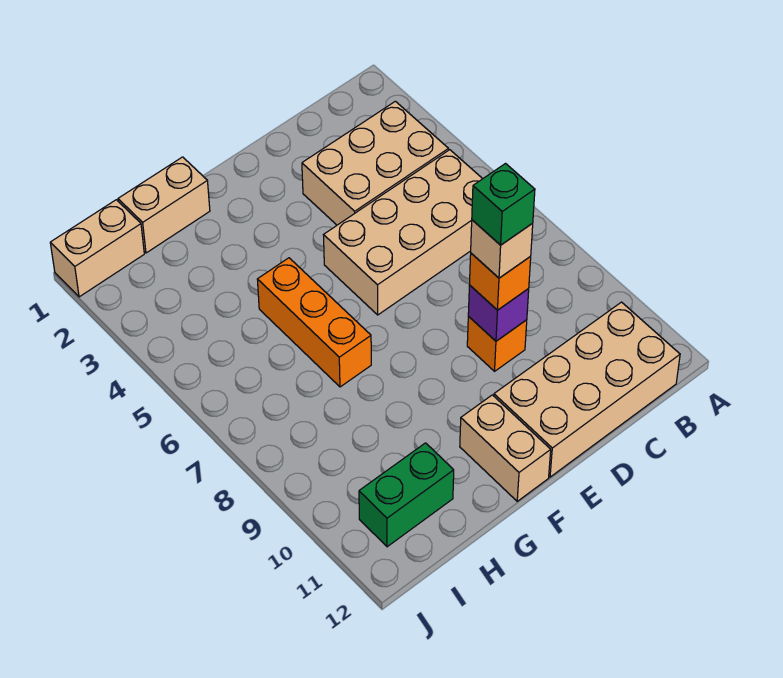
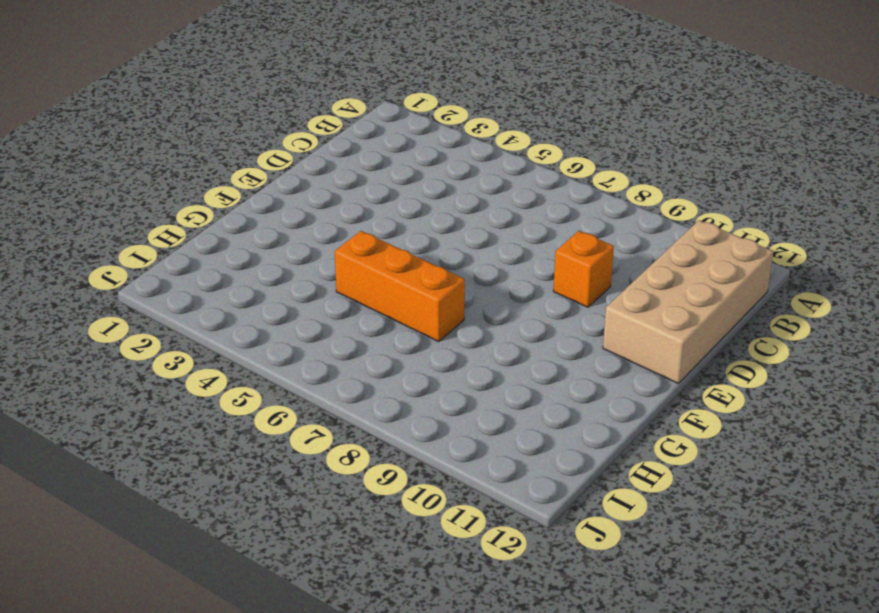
none -> tan 2x3 brick [302,101,449,225]
none -> tan 2x4 brick [324,150,482,315]
none -> tan 1x2 brick [460,395,551,501]

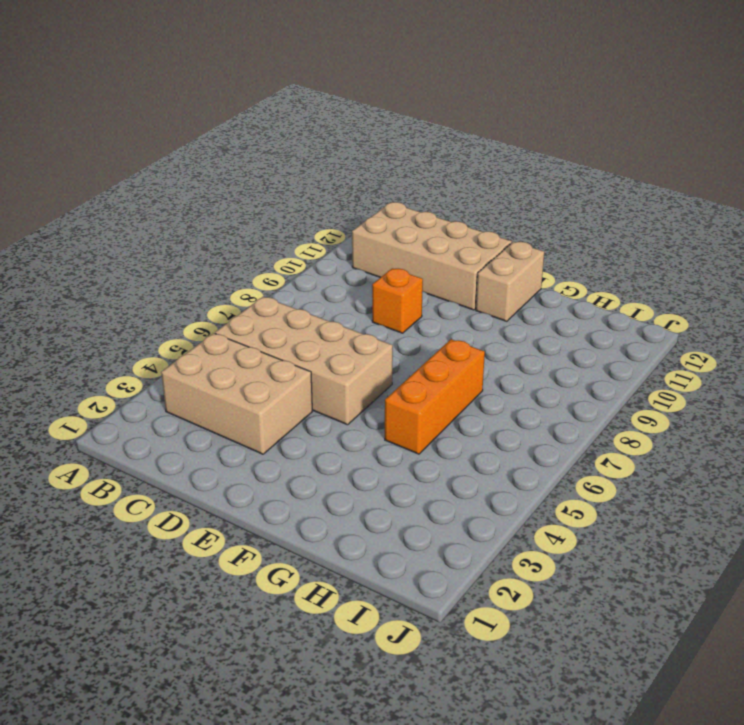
none -> tan 1x2 brick [118,157,210,253]
none -> green 1x2 brick [359,443,454,547]
none -> tan 1x2 brick [50,200,144,297]

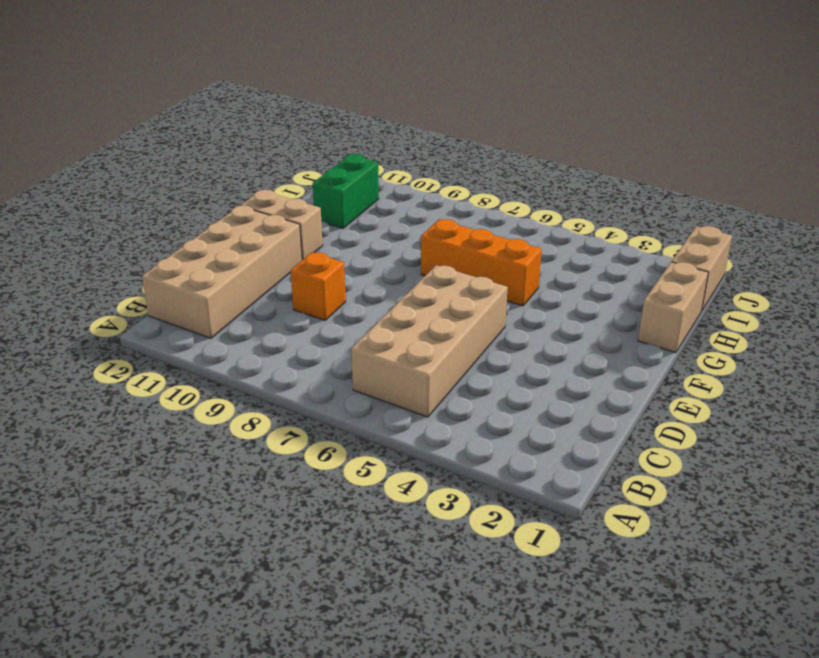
none -> tan 2x3 brick [302,101,449,225]
none -> purple 1x1 brick [468,285,529,341]
none -> orange 1x1 brick [469,253,531,310]

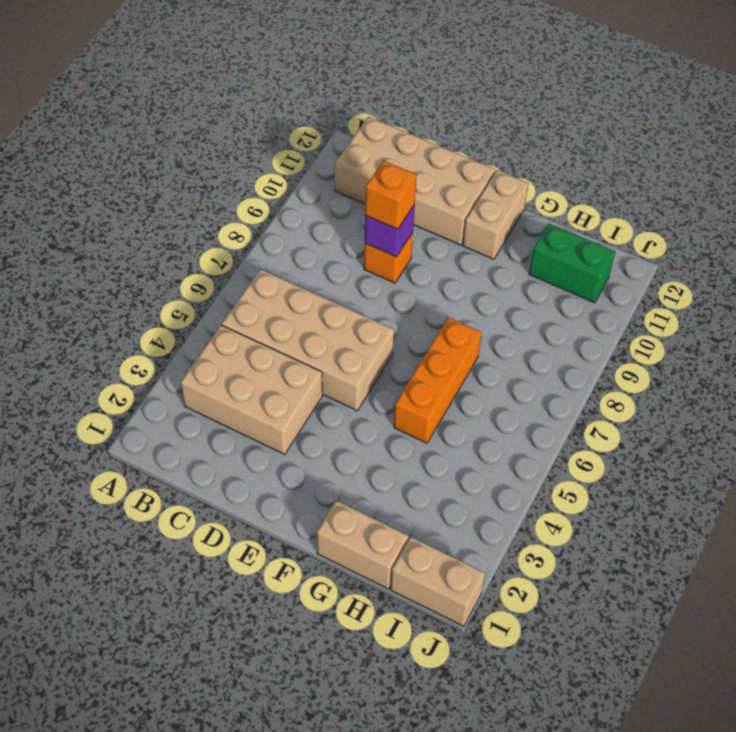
none -> tan 1x1 brick [471,220,533,278]
none -> green 1x1 brick [472,164,535,245]

